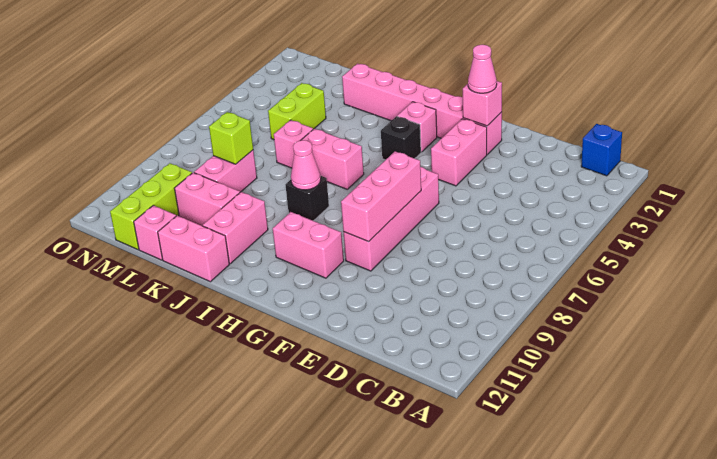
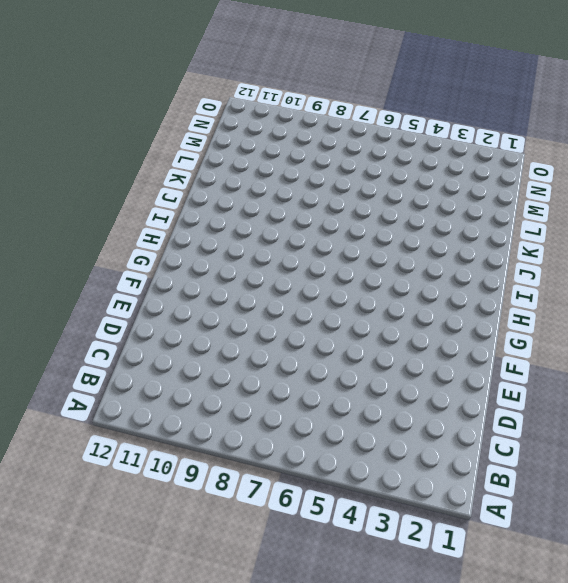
none -> blue 1x1 brick [581,124,622,176]
none -> pink 1x6 brick [342,64,502,154]
none -> pink 1x2 brick [431,119,487,186]

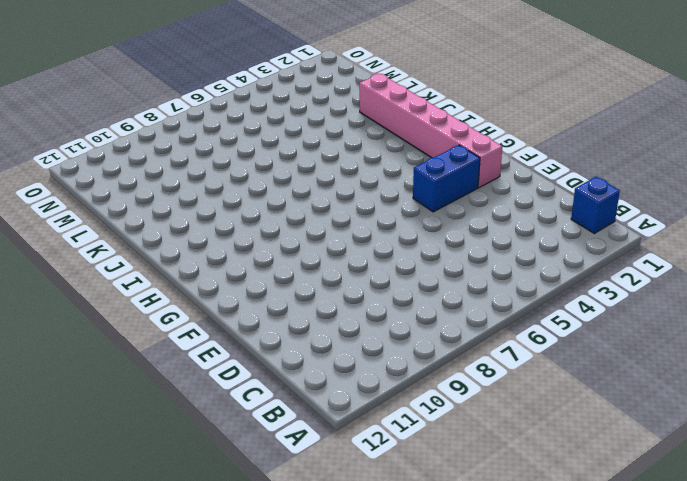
blue 1x2 brick [413,145,480,212] -> pink 1x2 brick [431,119,487,186]
none -> pink 1x4 brick [344,167,439,271]
none -> pink 1x2 brick [273,212,344,278]
none -> pink 1x1 brick [397,102,437,152]

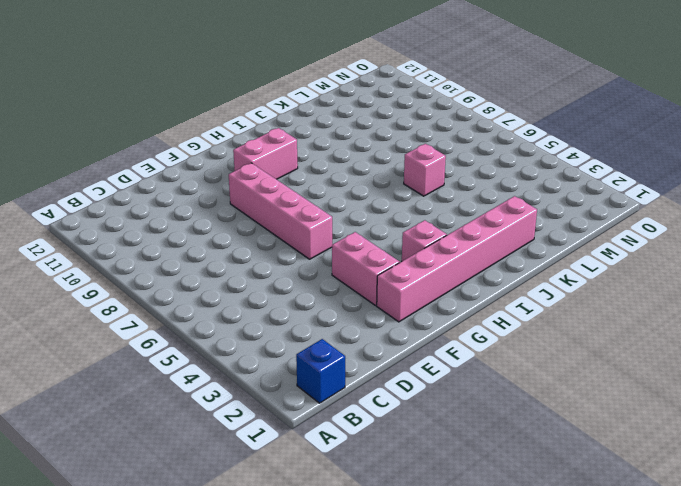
none -> black 1x1 brick [381,116,421,160]
none -> pink 1x2 brick [301,129,364,189]
none -> black 1x1 brick [285,176,329,221]

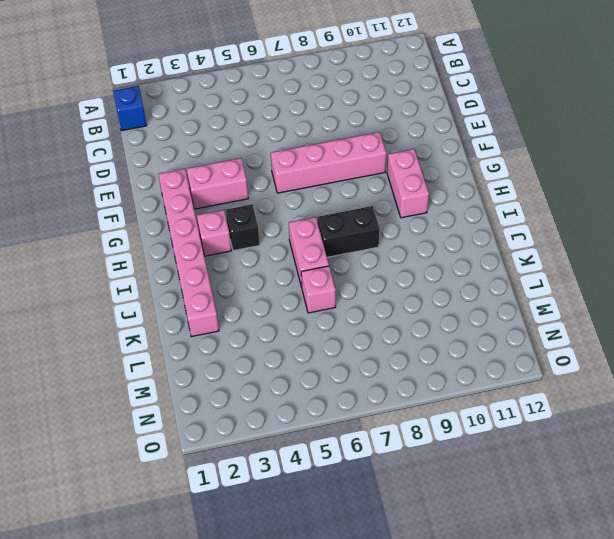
black 1x2 brick [317,206,380,257] -> black 1x1 brick [285,176,329,221]
none -> pink 1x2 brick [203,192,268,264]
none -> pink 1x2 brick [158,216,229,282]
none -> pink 1x2 brick [174,173,240,226]

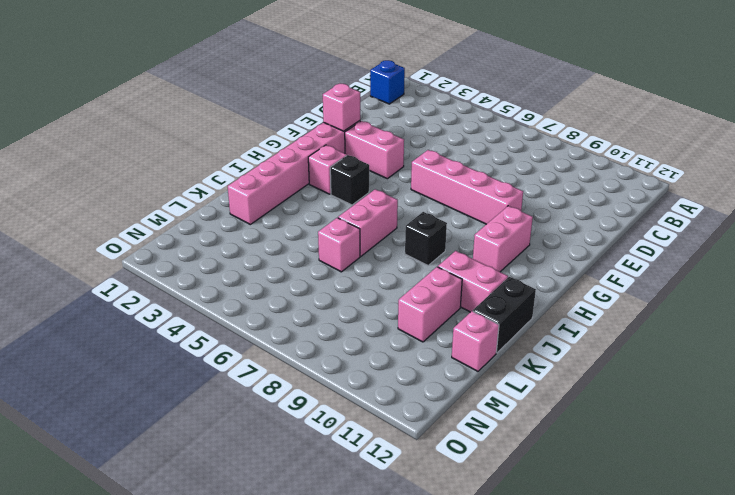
black 1x2 brick [473,277,536,353] -> pink 1x2 brick [158,216,229,282]
none -> lime 1x2 brick [268,83,326,140]
none -> pink 1x2 brick [194,150,257,192]
none -> lime 1x3 brick [110,163,192,250]

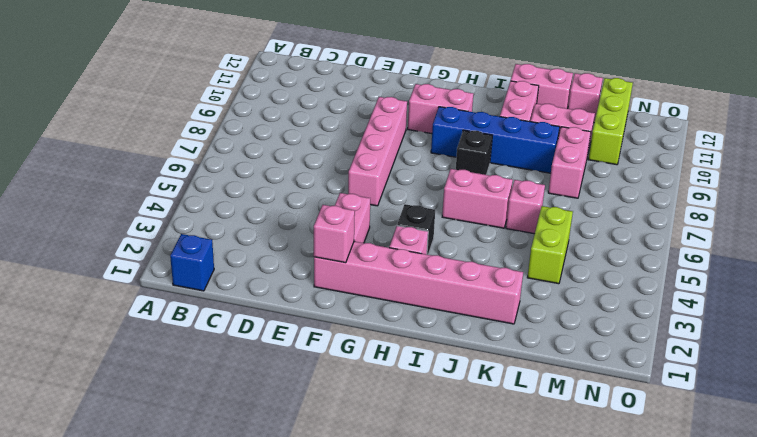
blue 1x4 brick [431,107,560,173] -> none
none -> pink 1x3 brick [341,152,421,242]
none -> pink 1x1 cone [291,140,321,190]
none -> lime 1x1 brick [209,112,253,164]

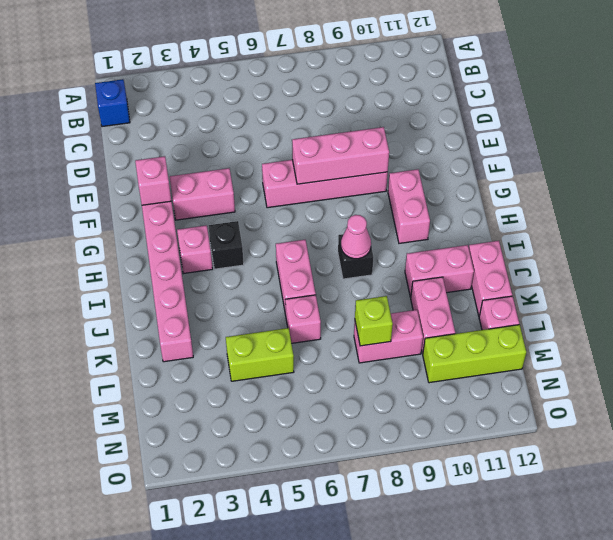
none -> pink 1x1 cone [468,45,497,93]

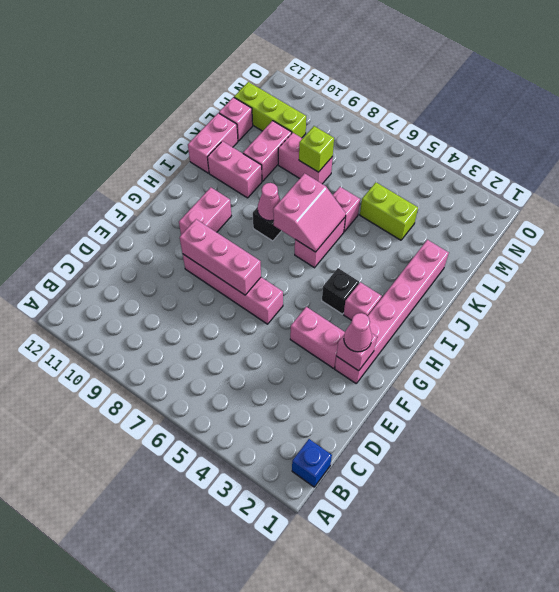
pink 2x2 slope [273,173,346,252] -> none

